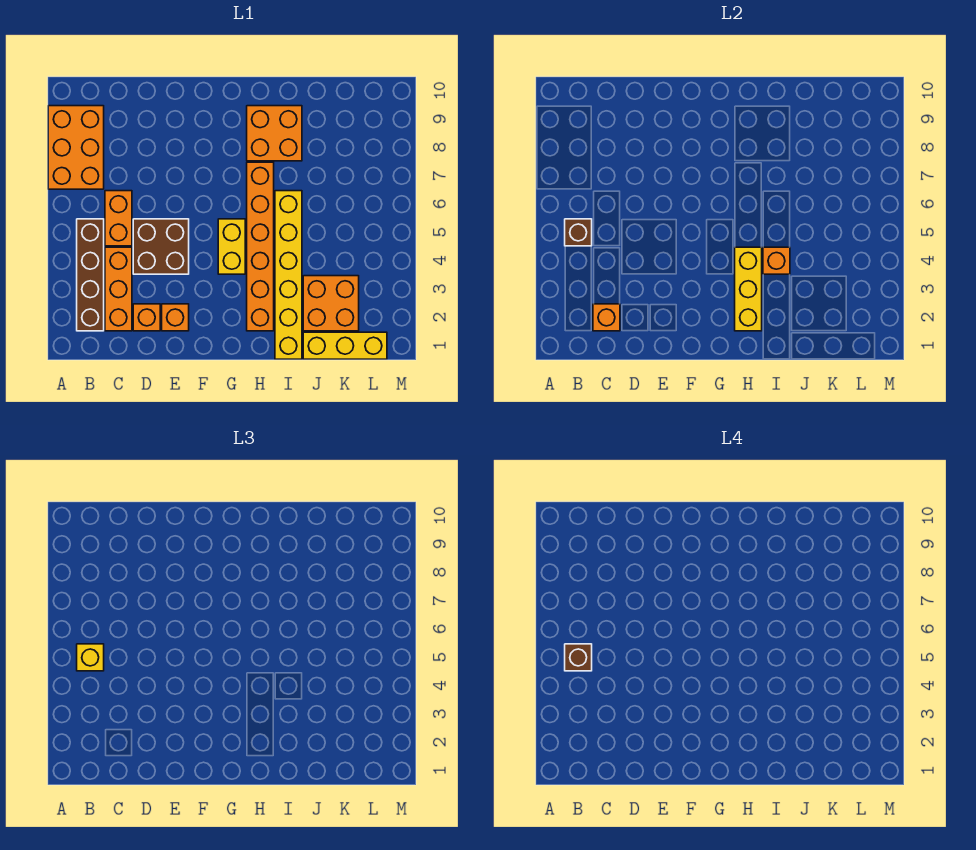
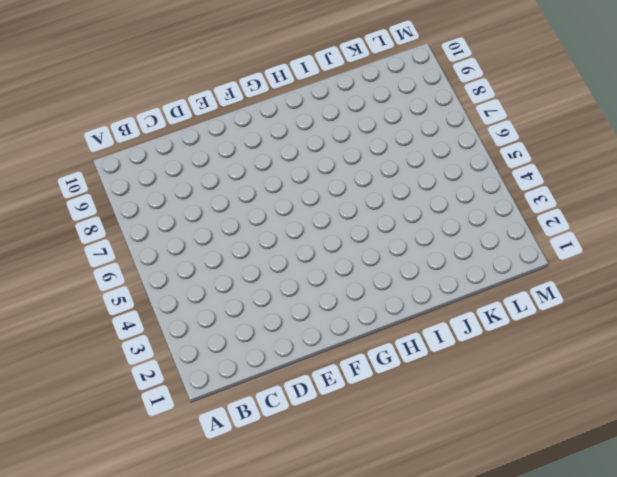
none -> orange 2x3 brick [48,106,104,189]
none -> brown 1x4 brick [77,219,104,331]
none -> orange 1x3 brick [105,247,132,331]

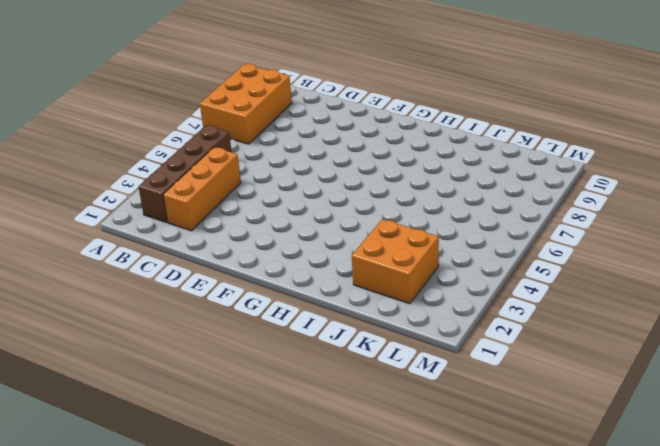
none -> orange 1x2 brick [105,191,132,246]
none -> orange 1x1 brick [133,304,160,331]
none -> brown 2x2 brick [133,219,189,274]

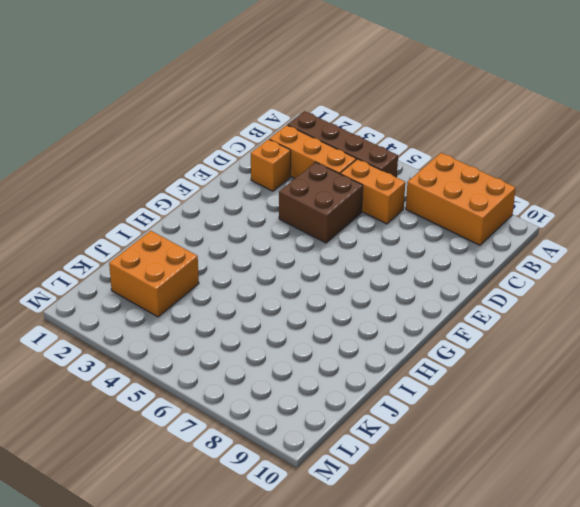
none -> orange 1x1 brick [162,304,189,331]
none -> yellow 1x2 brick [218,219,245,274]
none -> orange 1x6 brick [247,162,274,331]

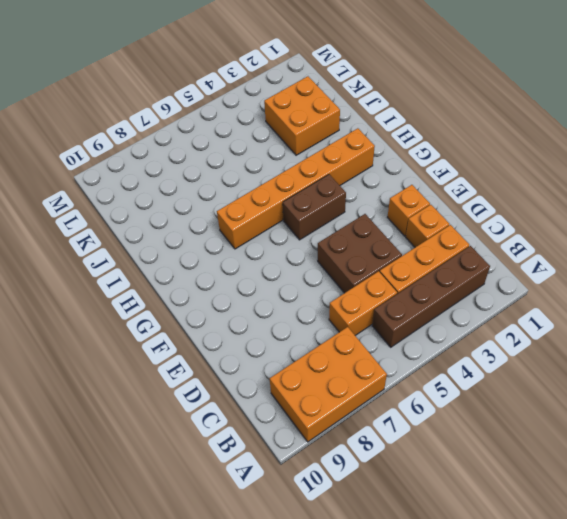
brown 1x2 brick [283,174,346,240] -> yellow 1x2 brick [218,219,245,274]
none -> orange 2x2 brick [247,106,302,161]
none -> yellow 1x6 brick [275,191,302,359]
none -> yellow 1x3 brick [303,332,387,359]

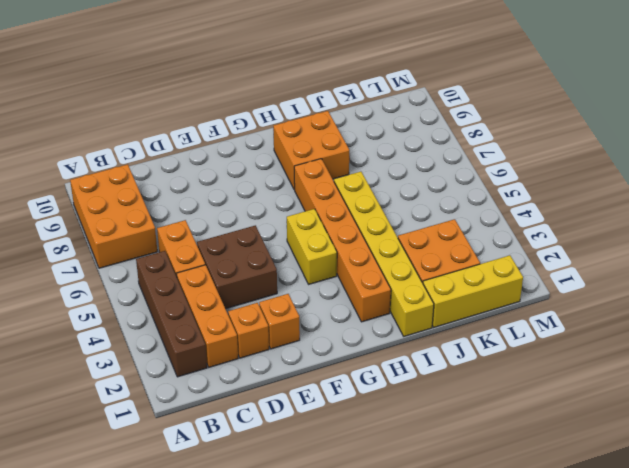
none -> brown 1x1 brick [565,219,592,246]
none -> orange 1x1 brick [593,304,620,331]
none -> yellow 1x3 brick [735,247,762,331]

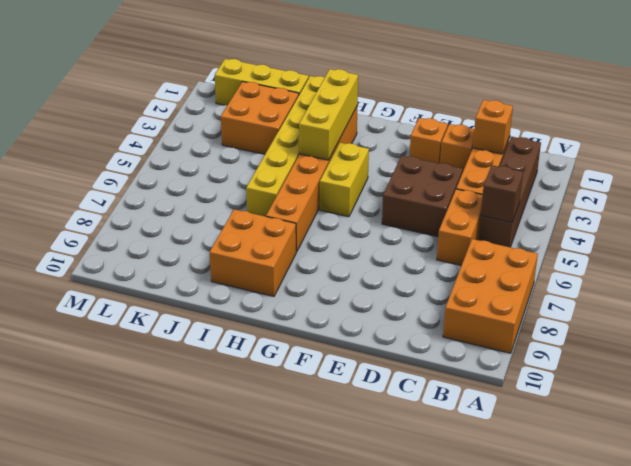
none -> orange 1x1 brick [763,247,790,274]
none -> yellow 1x1 brick [77,644,104,671]
none -> brown 1x1 brick [565,644,592,671]

